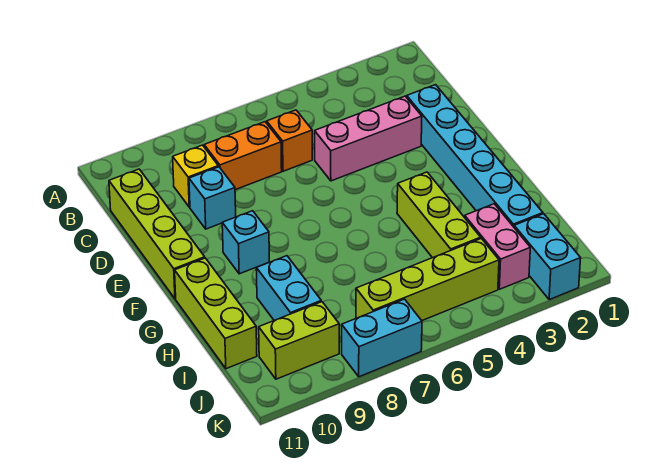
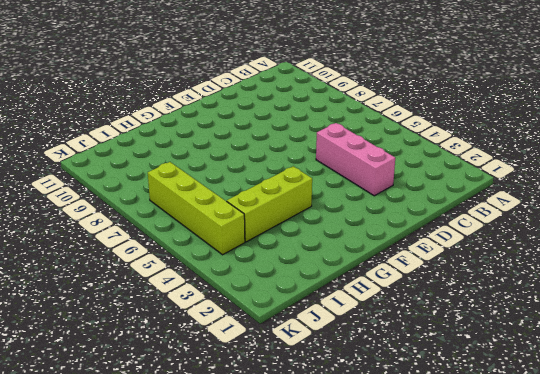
none -> orange 1x1 brick [267,110,312,171]
none -> orange 1x2 brick [204,122,282,190]
none -> yellow 1x1 brick [173,145,218,207]

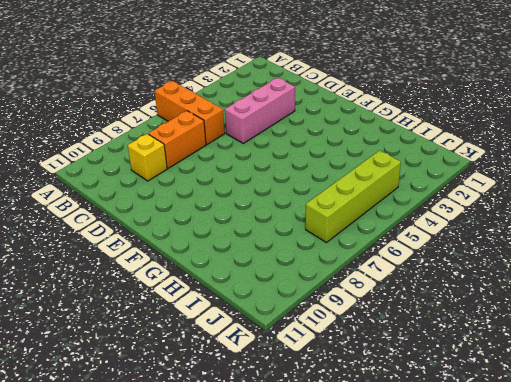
orange 1x3 brick [155,81,225,144] -> orange 1x1 brick [267,110,312,171]
none -> lime 1x4 brick [109,169,205,299]
none -> cyan 1x6 brick [407,85,543,227]
none -> cyan 1x1 brick [189,167,236,229]

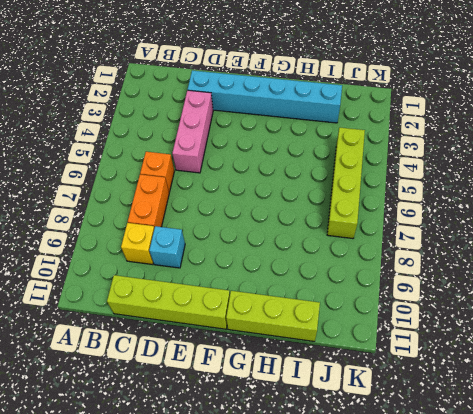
none -> cyan 1x1 brick [222,211,269,274]
none -> lime 1x3 brick [397,172,481,258]
none -> cyan 1x2 brick [256,256,321,320]

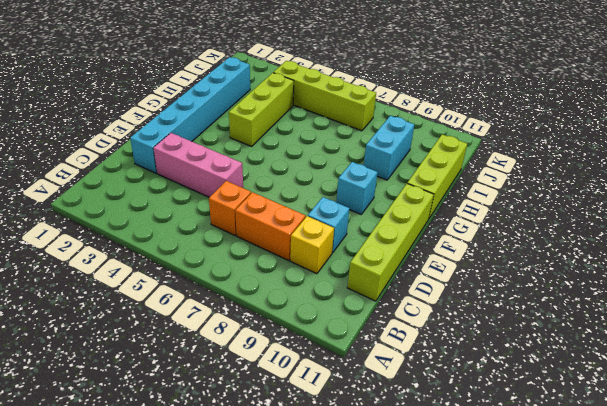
none -> pink 1x2 brick [465,204,530,289]
none -> cyan 1x2 brick [514,214,581,300]
none -> lime 1x2 brick [259,302,339,379]

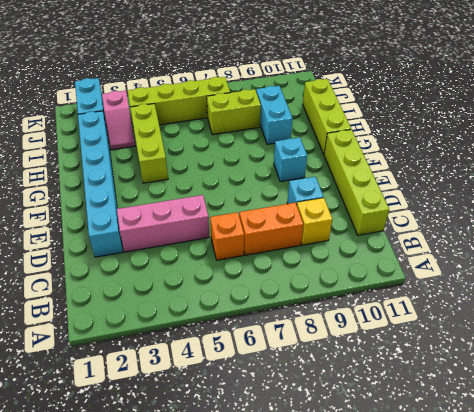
pink 1x2 slope [102,91,135,150] -> pink 1x2 brick [465,204,530,289]
lime 1x2 brick [207,89,261,135] -> lime 1x2 brick moved to [259,302,339,379]
none -> cyan 1x2 brick [342,299,422,377]

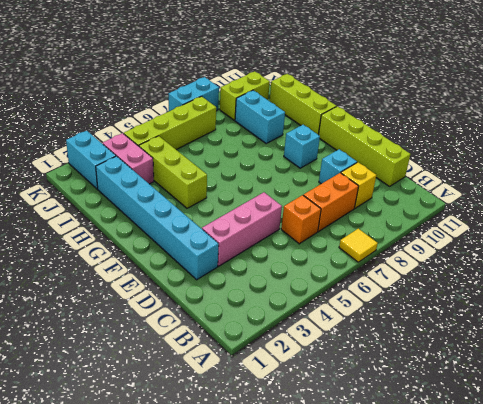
yellow 1x1 tile [339,229,378,262] -> none

